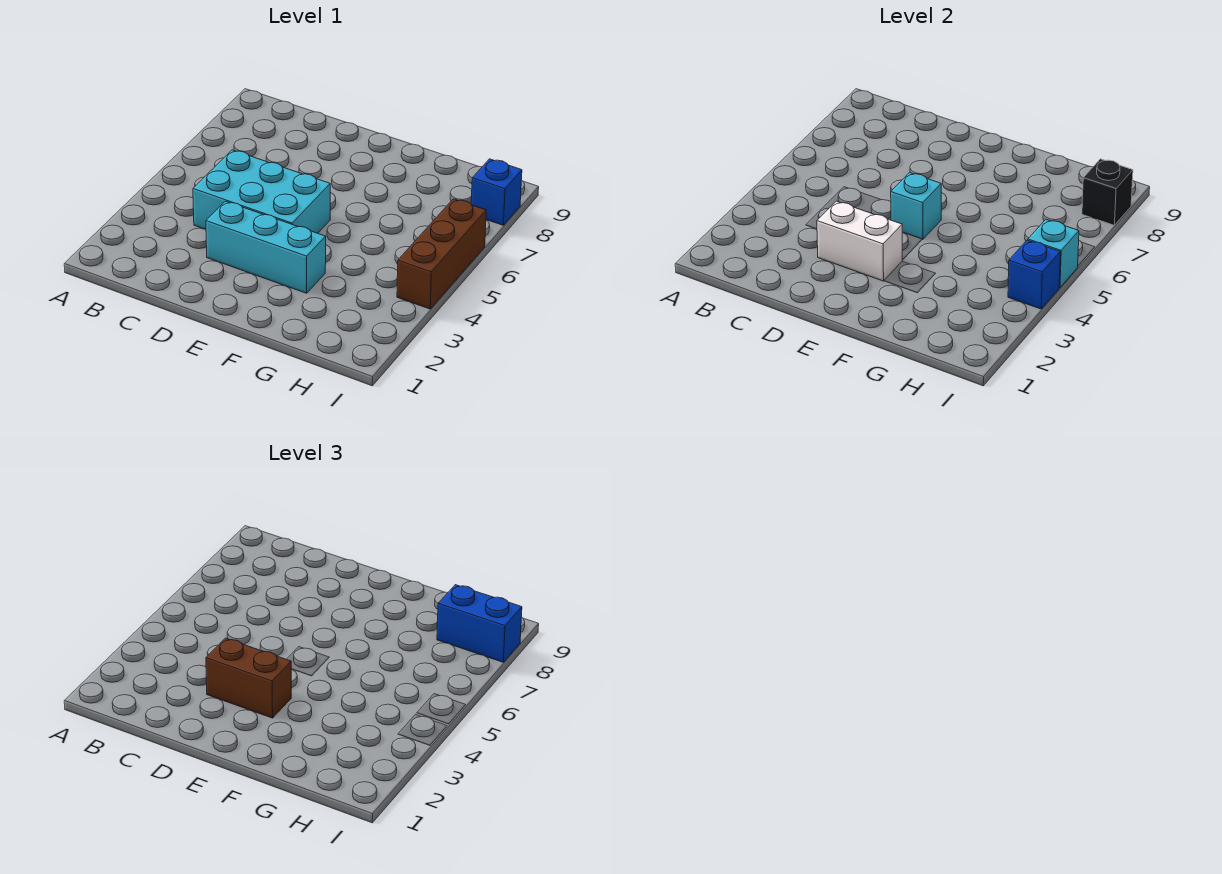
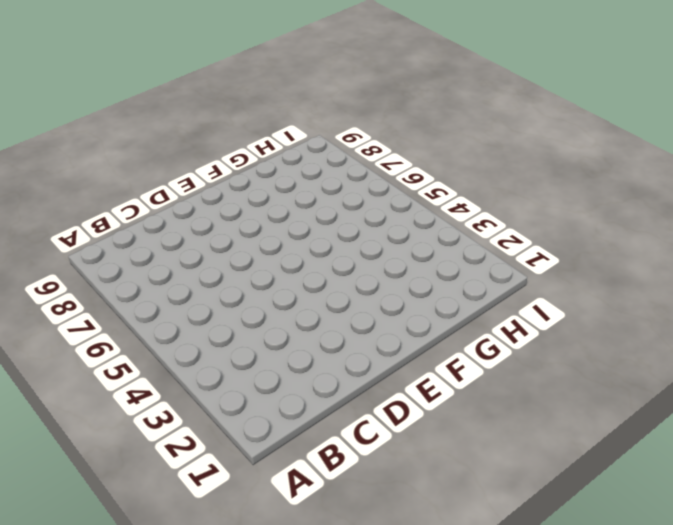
none -> cyan 2x3 brick [193,150,330,233]
none -> cyan 1x3 brick [206,201,326,293]

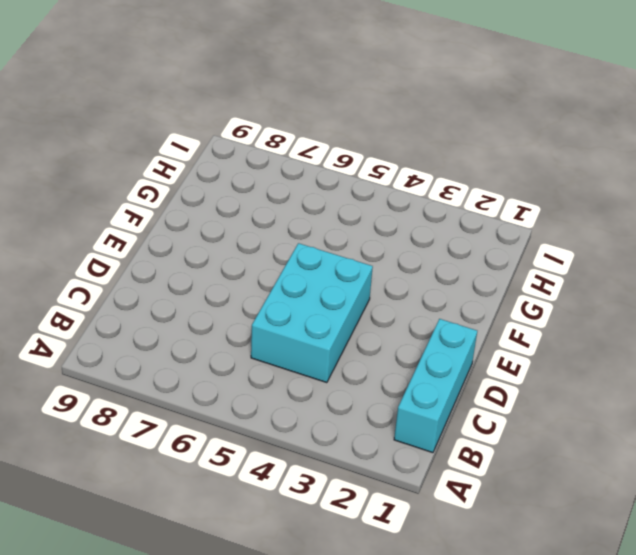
cyan 1x3 brick [394,319,477,453] -> cyan 1x3 brick moved to [206,201,326,293]
none -> brown 1x3 brick [397,199,486,309]
none -> blue 1x1 brick [471,159,522,225]

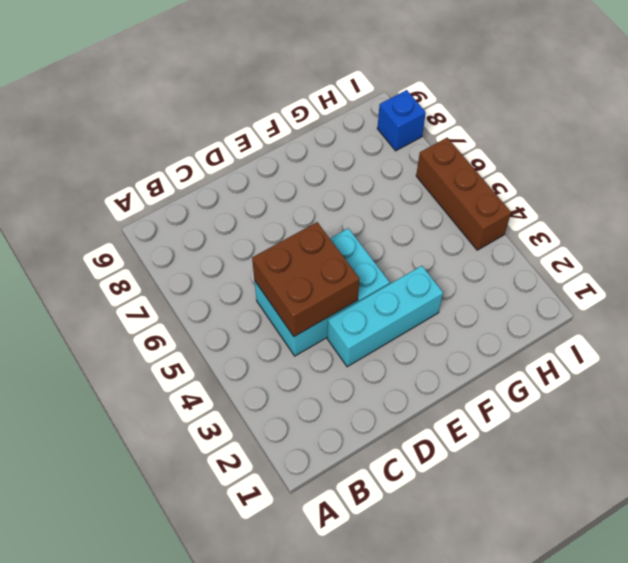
brown 2x2 brick [252,222,360,337] -> none
none -> white 1x2 brick [817,201,902,281]
none -> cyan 1x1 brick [891,173,941,239]

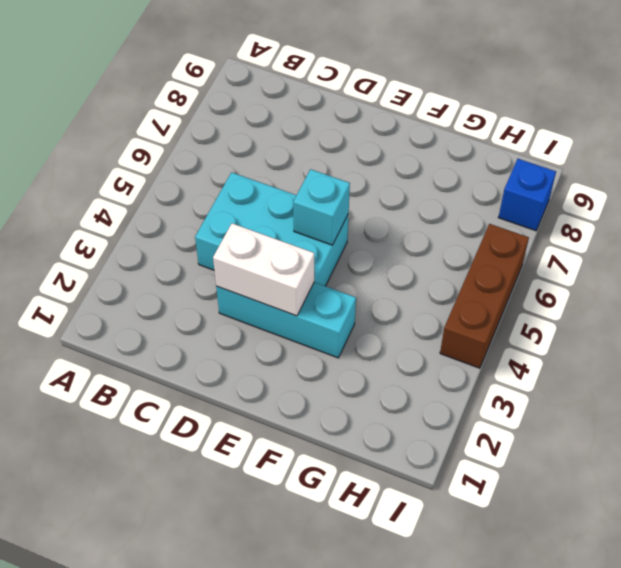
none -> blue 1x1 brick [1008,240,1060,309]
none -> cyan 1x1 brick [1028,219,1079,288]

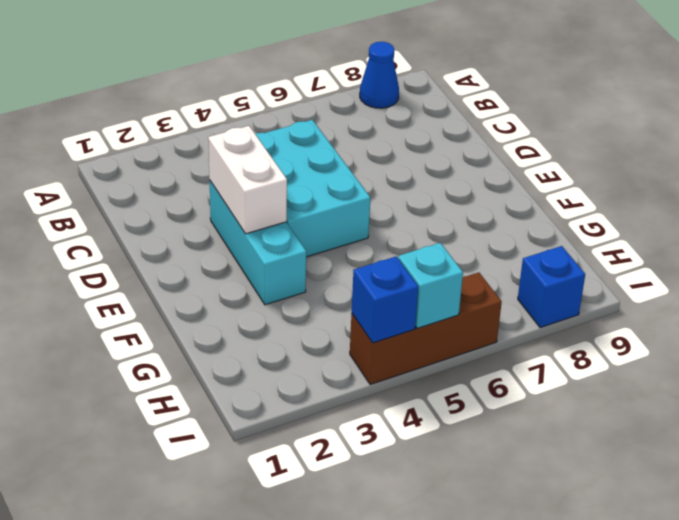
blue 1x1 cone [360,42,399,108] -> none
none -> cyan 1x1 brick [891,173,941,239]
none -> black 1x1 brick [1082,159,1133,225]

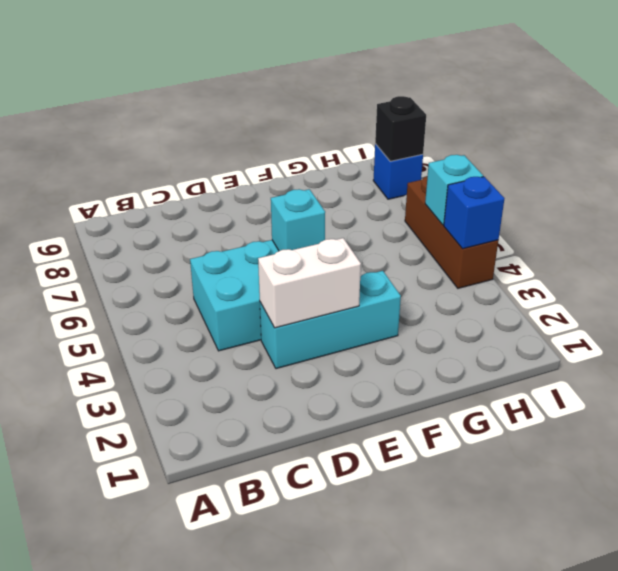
none -> brown 1x2 brick [206,638,291,718]
none -> blue 1x2 brick [437,585,522,662]

